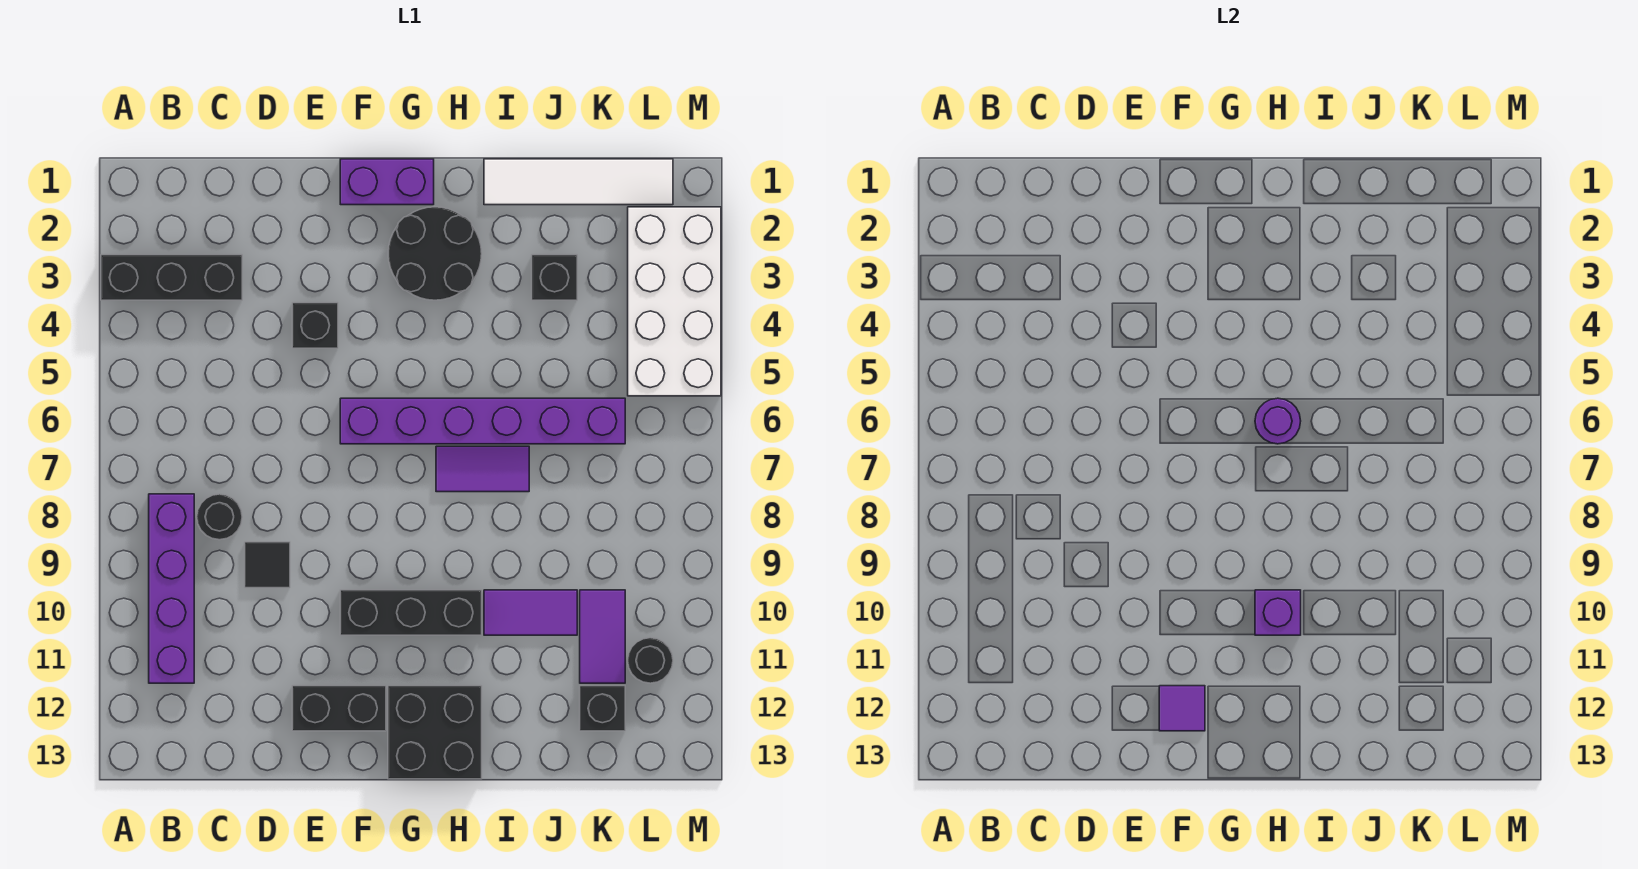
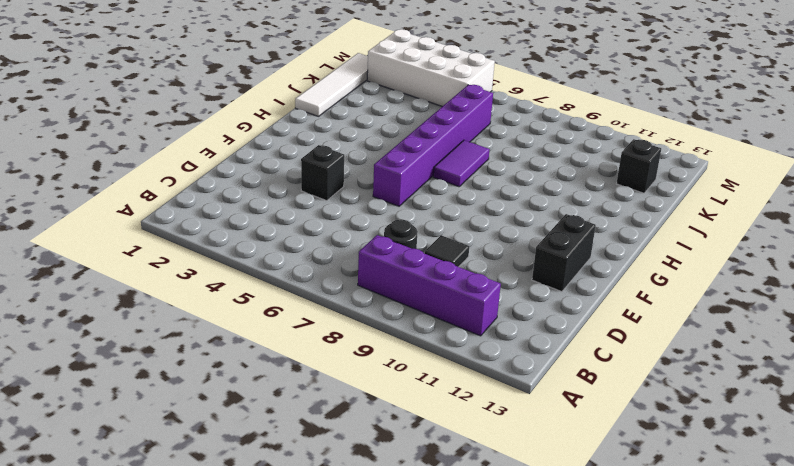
none -> black 1x3 brick [101,255,242,300]
none -> purple 1x2 brick [340,159,434,205]
none -> black 1x3 brick [340,590,482,635]

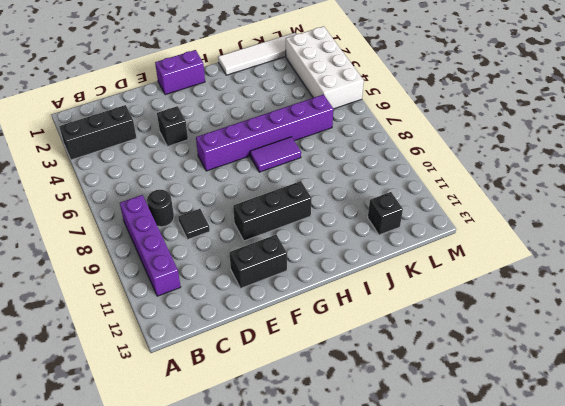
none -> black 2x2 round brick [388,207,482,300]
none -> black 2x2 brick [388,686,482,779]
none -> purple 1x2 tile [484,590,577,635]

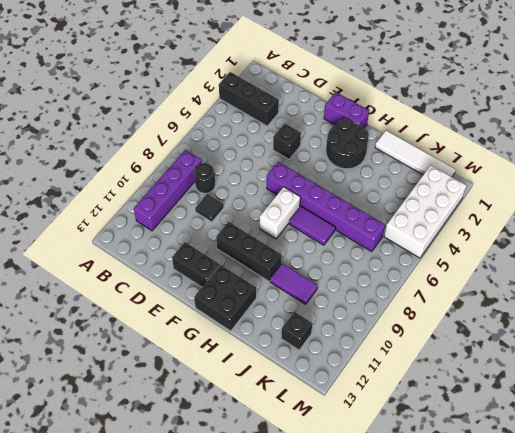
white 1x2 brick [260,187,300,239] -> none
none -> black 1x1 brick [532,255,577,300]
none -> purple 1x2 tile [580,590,625,683]
none -> black 1x1 round brick [628,638,673,683]

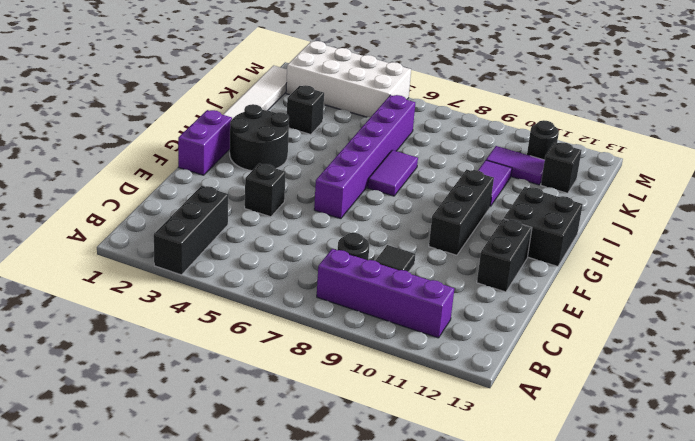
none -> purple 1x1 tile [1159,686,1205,731]
none -> purple 1x1 round brick [1255,398,1301,444]
none -> purple 1x1 brick [1255,590,1301,635]

